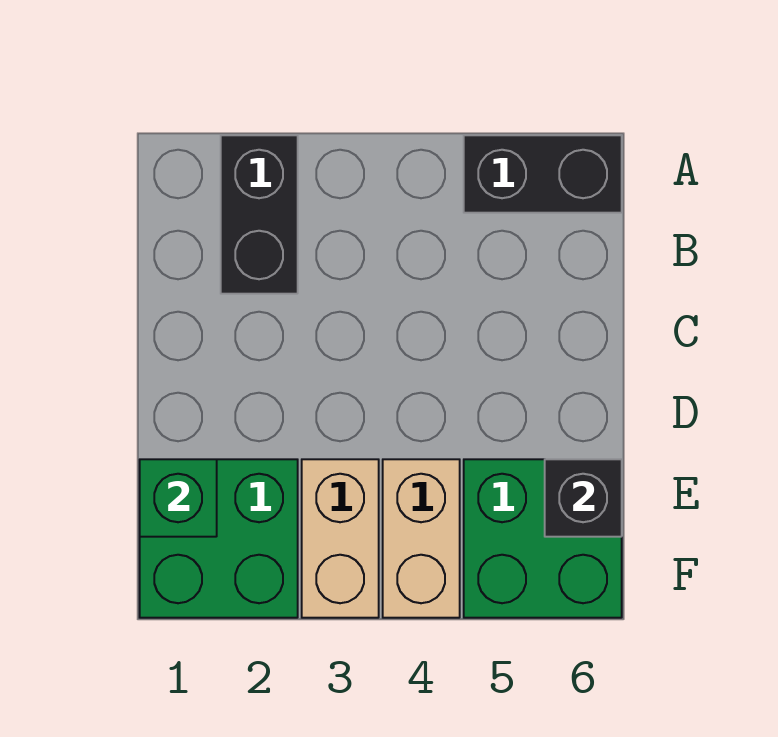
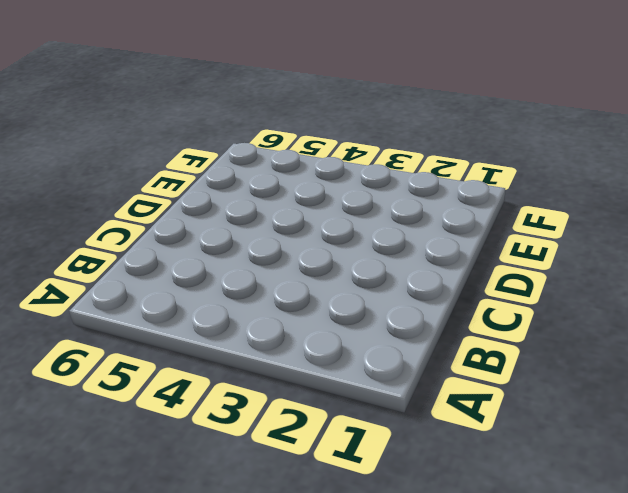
none -> black 1x2 brick [221,135,298,294]
none -> black 1x2 brick [464,135,622,213]

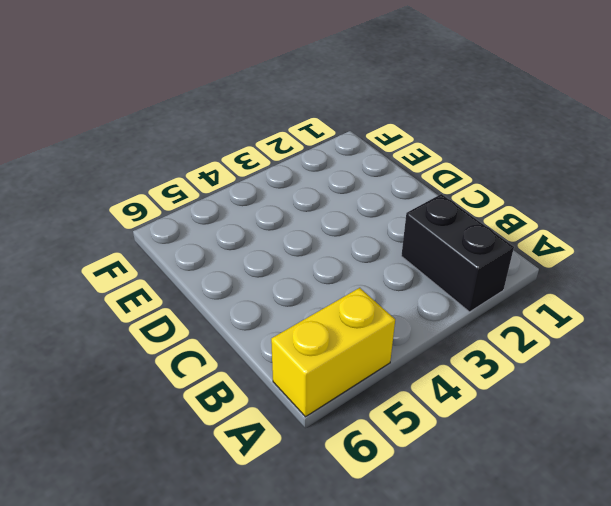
yellow 1x2 brick [271,288,395,417] -> black 1x2 brick [464,135,622,213]
none -> green 2x2 brick [140,459,298,618]
none -> tan 1x2 brick [302,459,379,618]

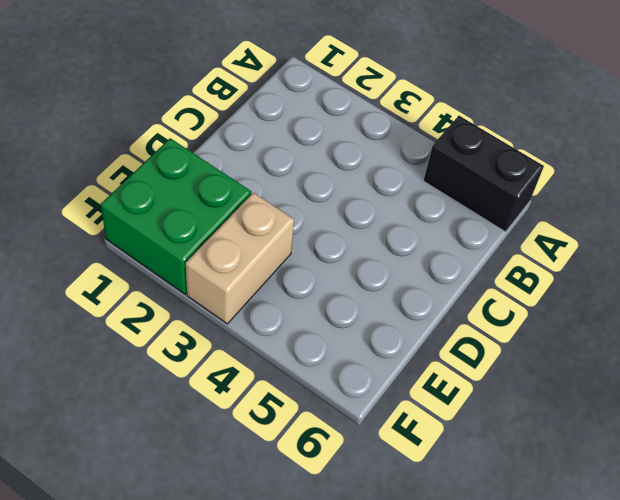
none -> black 1x2 brick [221,135,298,294]
none -> tan 1x2 brick [383,459,460,618]

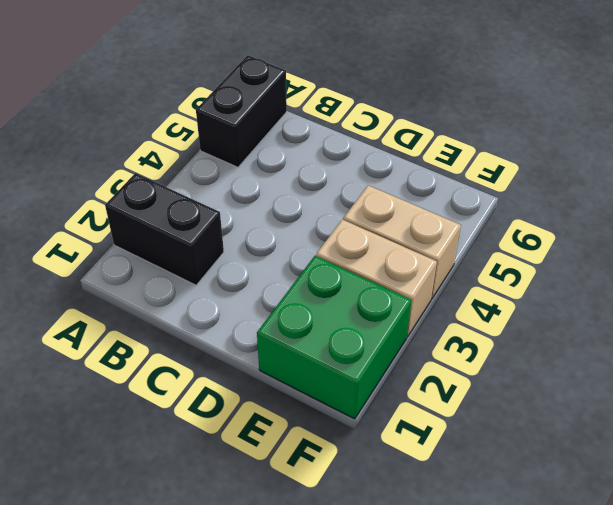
none -> green 2x2 brick [464,459,622,618]
none -> green 1x1 brick [140,459,217,537]

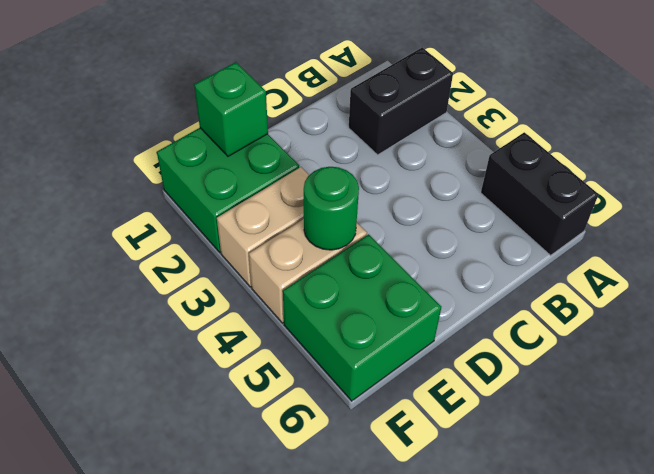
green 1x1 round brick [304,167,359,250] -> none
none -> black 1x1 brick [545,459,622,537]

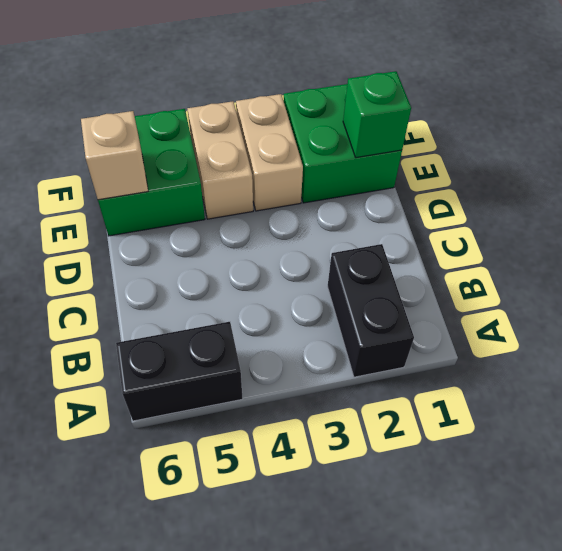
tan 1x1 brick [81,111,148,200] -> black 1x1 brick [545,459,622,537]

